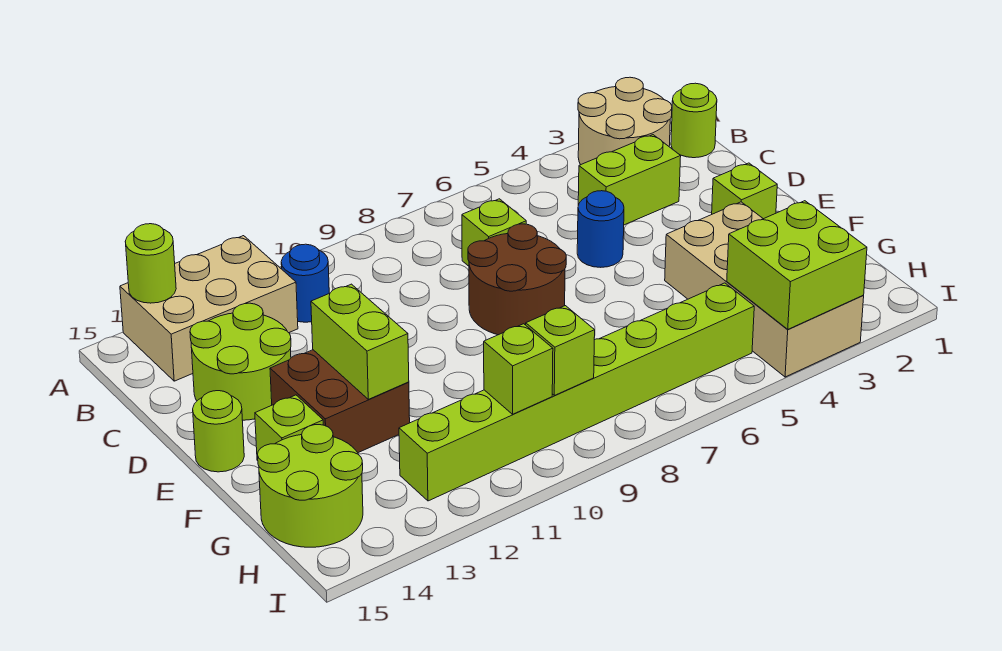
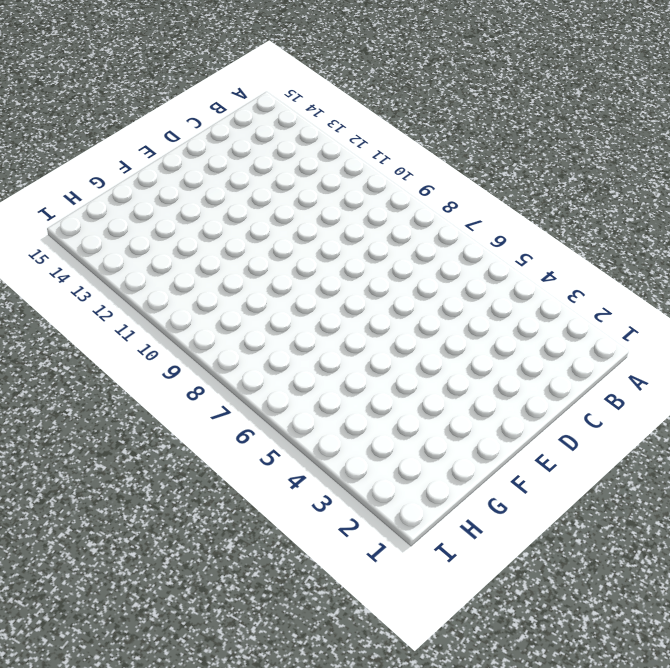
none -> tan 2x2 round brick [578,77,672,165]
none -> tan 2x3 brick [120,236,298,381]
none -> lime 1x1 round brick [671,83,717,158]

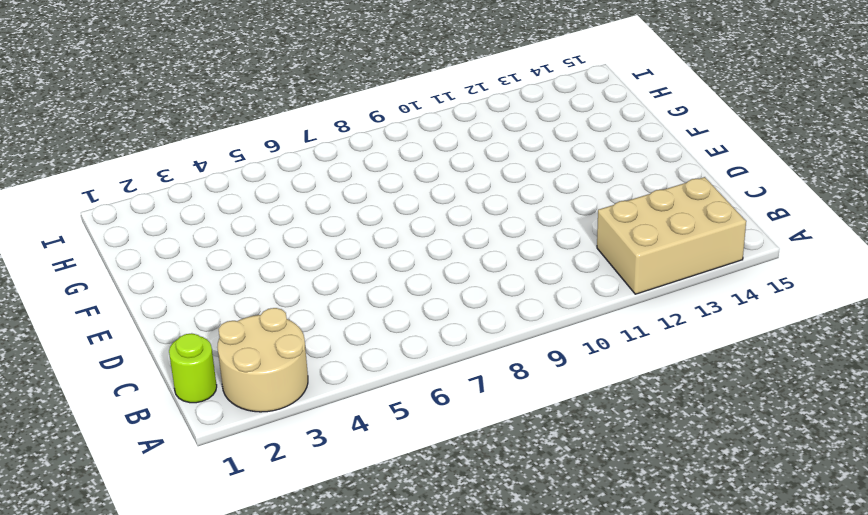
none -> blue 1x1 round brick [281,244,329,322]
none -> lime 1x2 brick [578,135,681,225]
none -> lime 1x1 brick [462,199,526,266]

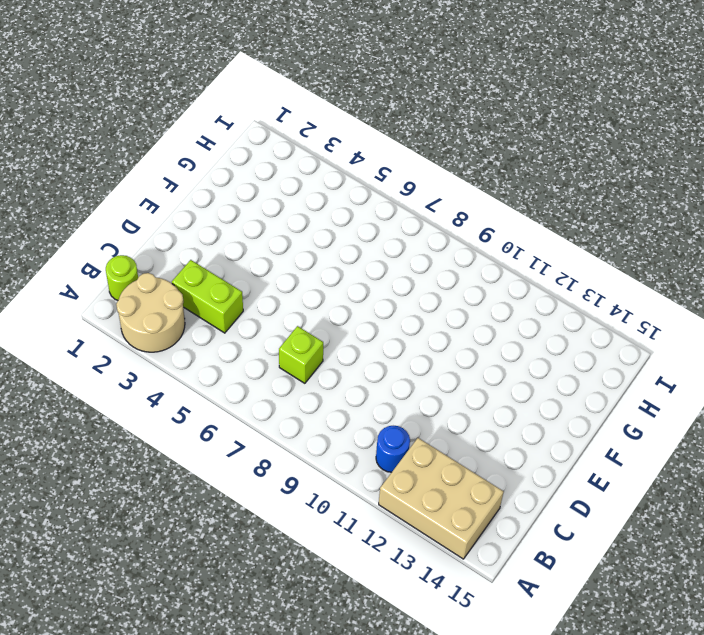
none -> lime 2x2 round brick [190,303,291,420]
none -> blue 1x1 round brick [577,191,624,267]
none -> brown 2x2 round brick [468,224,566,335]

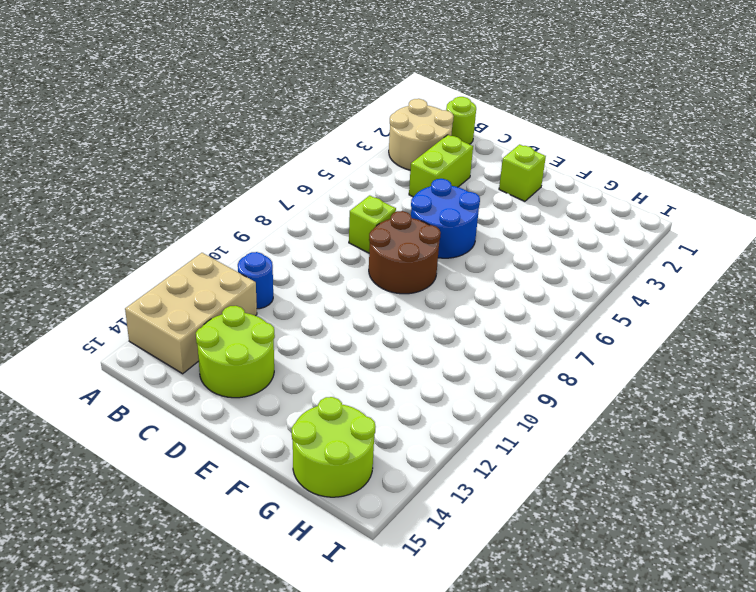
blue 2x2 round brick [411,179,480,258] -> blue 1x1 round brick [577,191,624,267]
none -> brown 2x2 brick [270,350,410,453]
none -> lime 1x1 round brick [193,391,244,472]
none -> tan 2x4 brick [665,202,864,377]

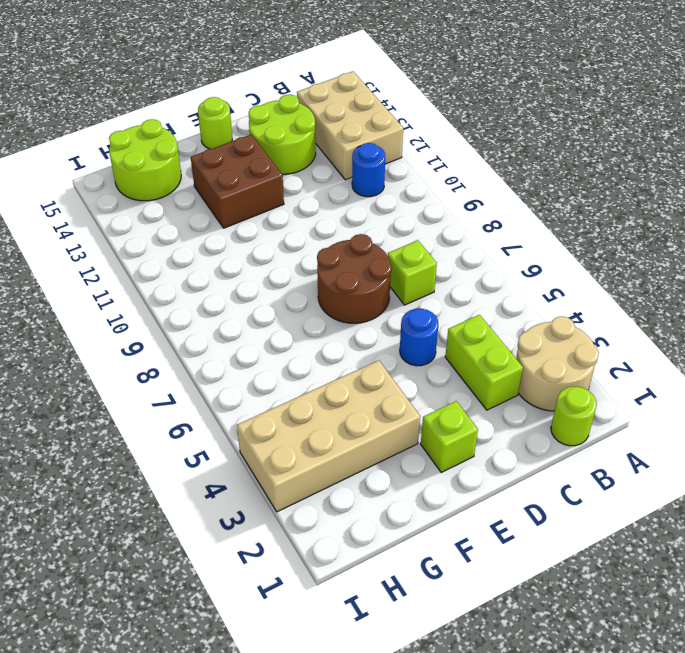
none -> lime 1x1 brick [255,395,323,461]
none -> lime 1x8 brick [399,283,754,501]
none -> lime 1x1 round brick [125,224,176,303]

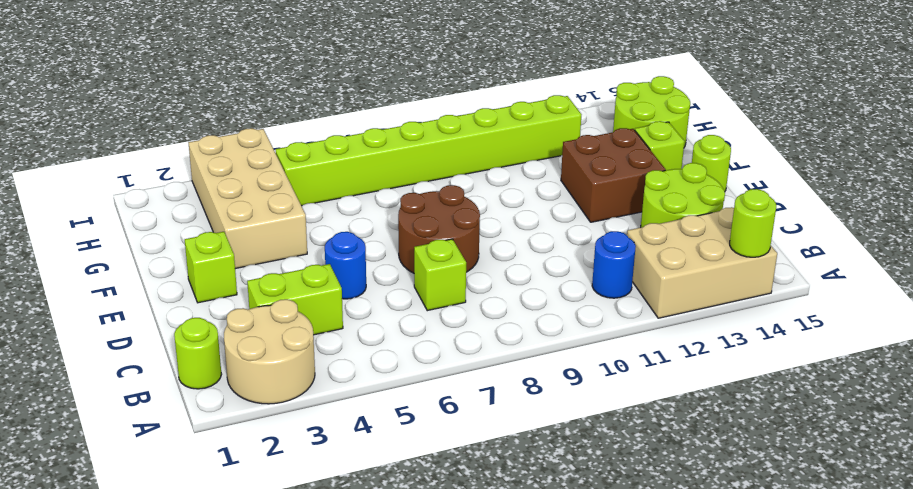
none -> lime 1x2 brick [311,284,409,399]
none -> lime 2x2 brick [727,201,867,329]
none -> lime 1x1 brick [526,306,595,395]

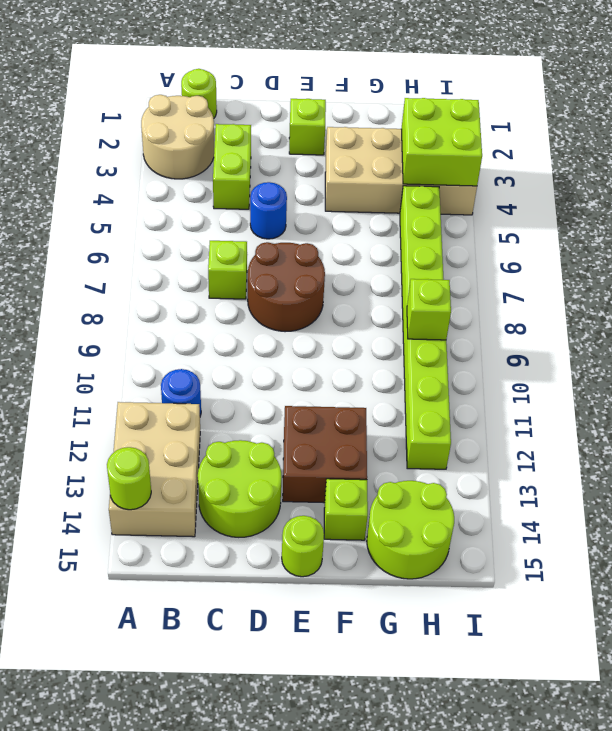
none -> lime 1x2 brick [311,284,409,399]
none -> lime 1x1 brick [484,324,553,414]

